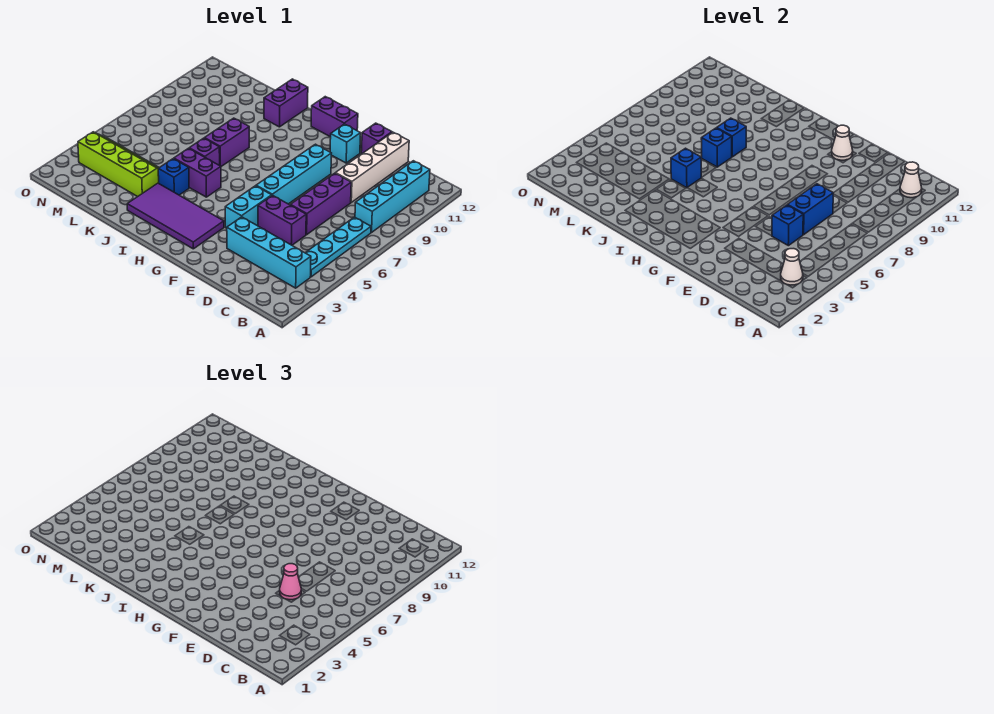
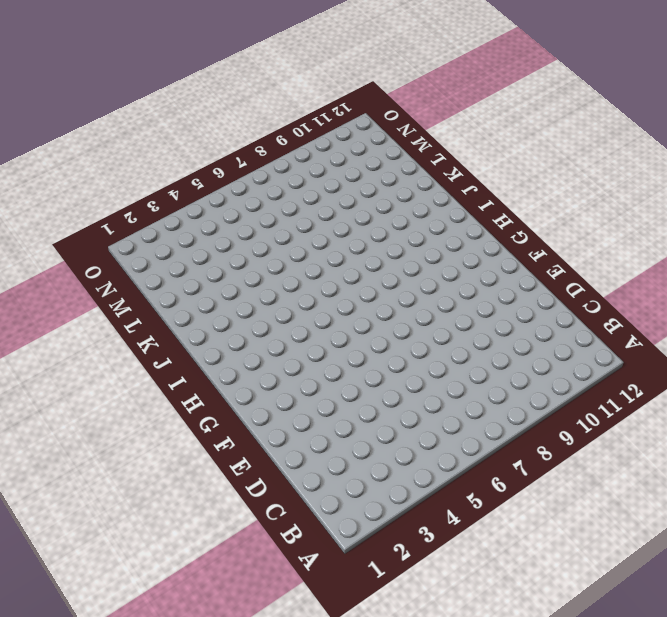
none -> cyan 1x4 brick [227,217,311,288]
none -> cyan 1x4 plate [306,217,371,277]
none -> cyan 1x4 brick [355,161,430,233]

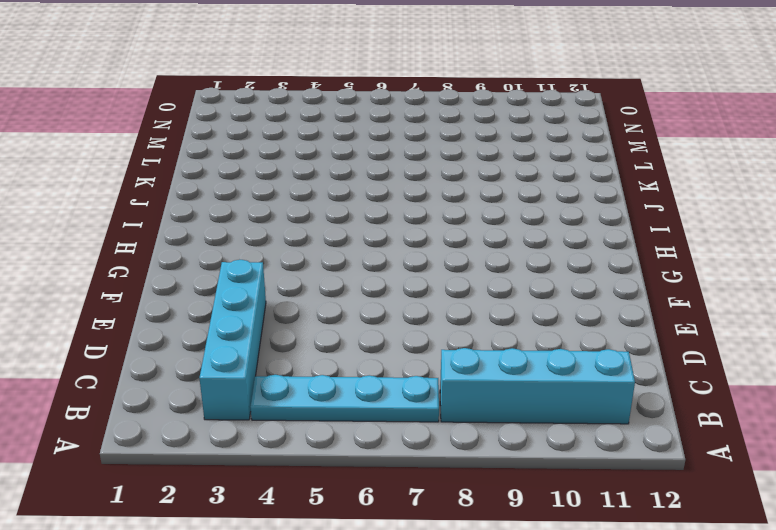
none -> purple 1x2 brick [258,195,306,245]
none -> purple 1x3 brick [291,173,351,235]
none -> white 1x4 brick [336,132,409,202]

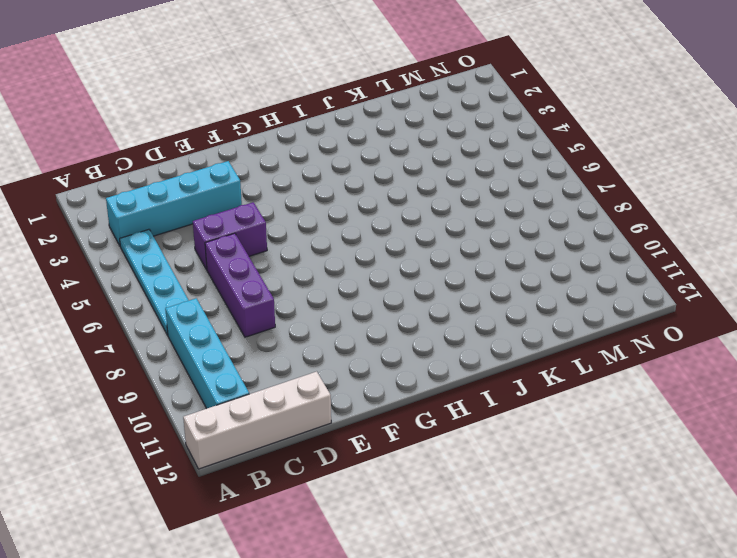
white 1x4 brick [183,371,331,469] -> white 1x4 brick turned to [336,132,409,202]
none -> purple 1x1 brick [361,123,392,154]
none -> cyan 1x2 brick [225,186,272,228]
none -> cyan 1x4 brick [256,144,331,204]

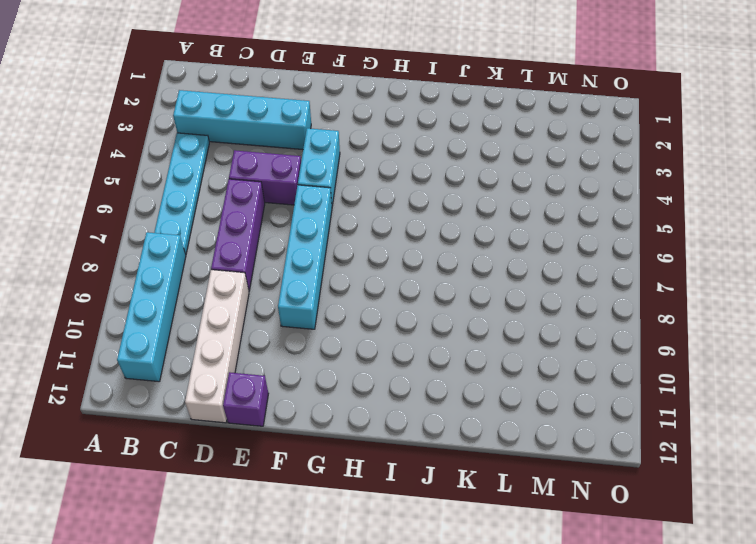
none -> cyan 1x1 brick [330,124,361,163]
none -> purple 2x4 tile [127,183,224,249]
none -> purple 1x2 brick [311,97,358,137]

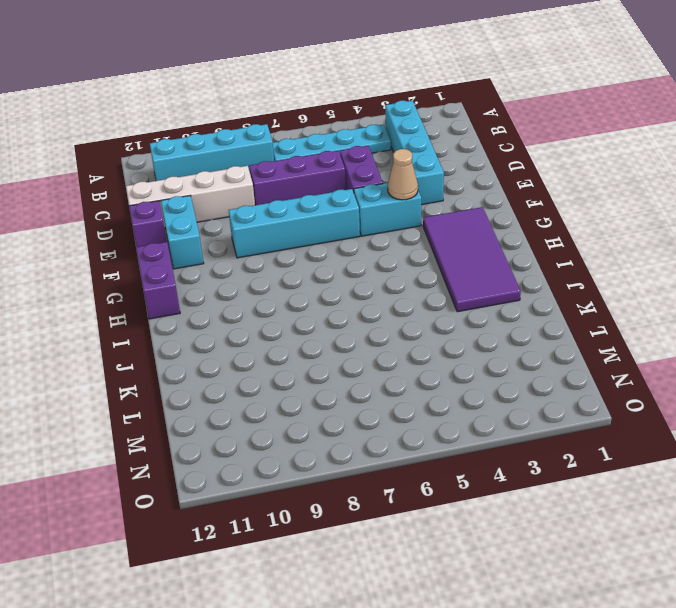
cyan 1x2 brick [161,196,204,269] -> cyan 1x1 brick [330,124,361,163]
tan 1x1 cone [388,149,418,200] -> none
none -> purple 1x2 brick [174,148,221,197]
none -> blue 1x1 brick [158,159,189,195]
none -> purple 1x1 brick [189,138,220,165]

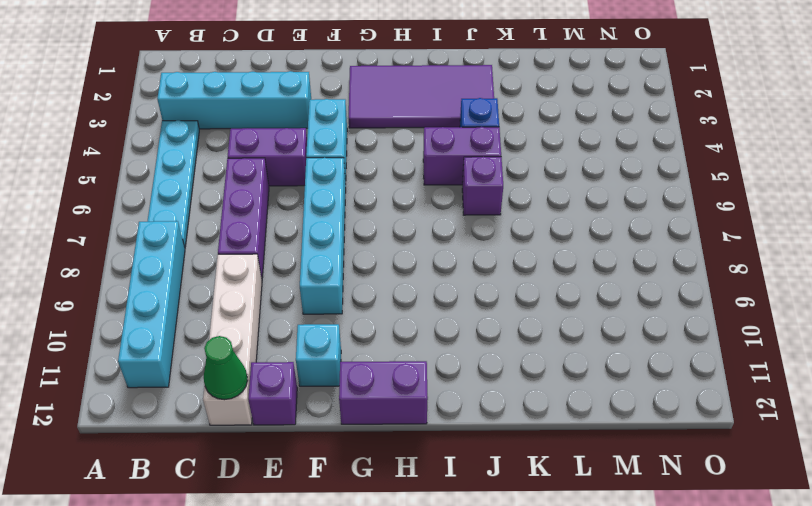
green 1x1 cone [204,336,248,400] -> none
none -> purple 1x2 brick [205,118,249,166]
none -> purple 1x2 brick [264,79,308,127]
none -> lime 2x4 slope [78,132,159,197]

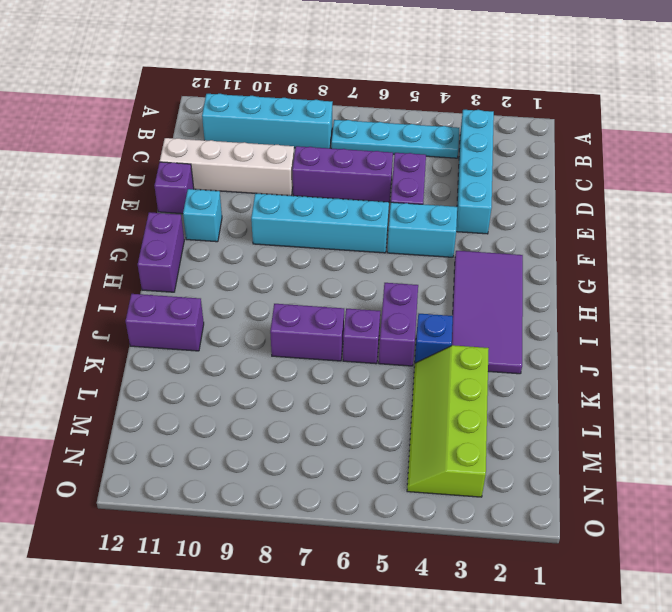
none -> white 1x1 cone [781,249,803,285]
none -> white 1x1 cone [900,162,922,198]
none -> blue 1x1 brick [772,205,803,246]

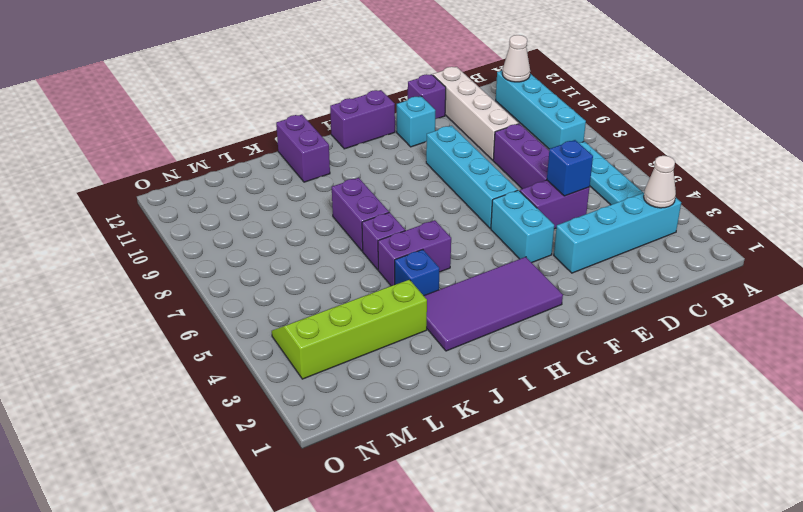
none -> blue 1x2 brick [788,184,833,235]
none -> white 1x1 cone [832,125,853,160]
none -> blue 1x1 brick [671,148,701,188]

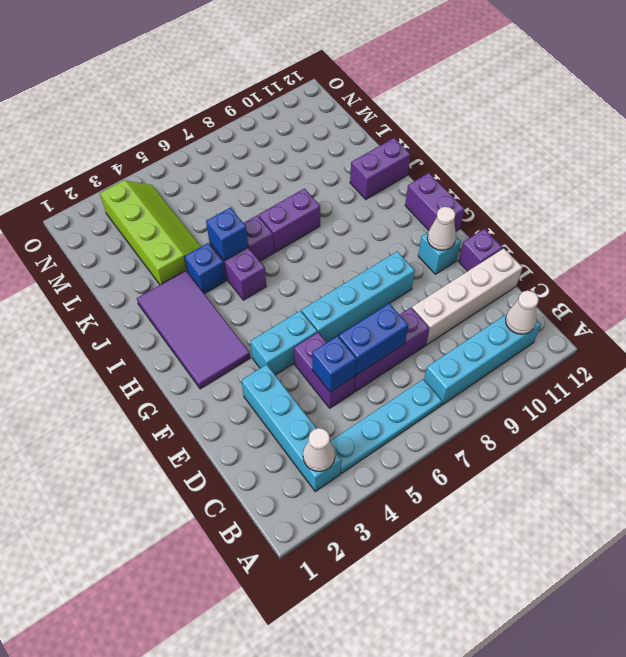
none -> blue 1x1 brick [701,128,732,167]
none -> blue 1x1 brick [717,118,746,157]
none -> pink 1x1 cone [280,564,301,600]

